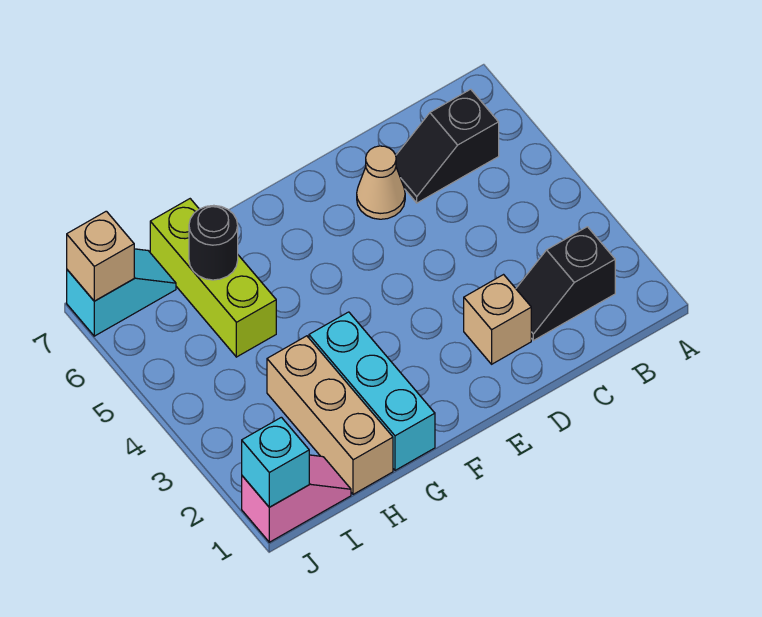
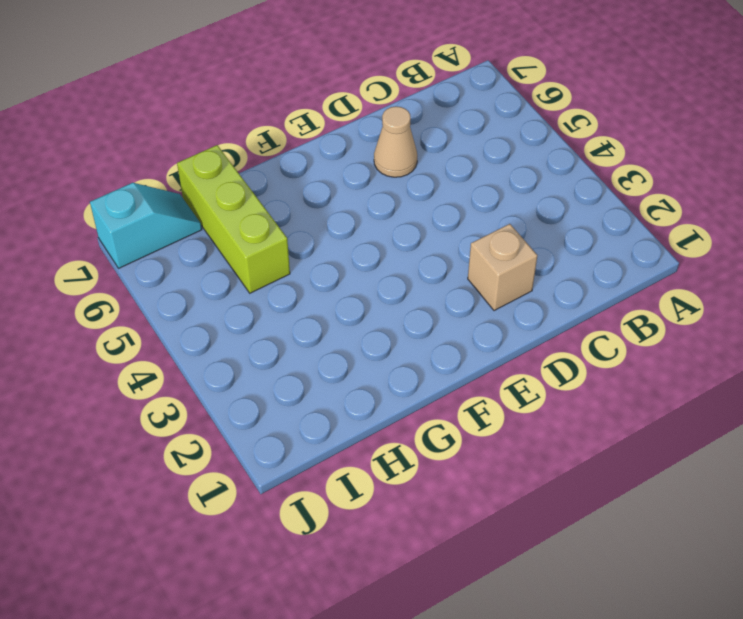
none -> black 1x2 slope [516,227,615,340]
none -> black 1x2 slope [396,89,499,203]
none -> cyan 1x3 brick [309,312,435,470]

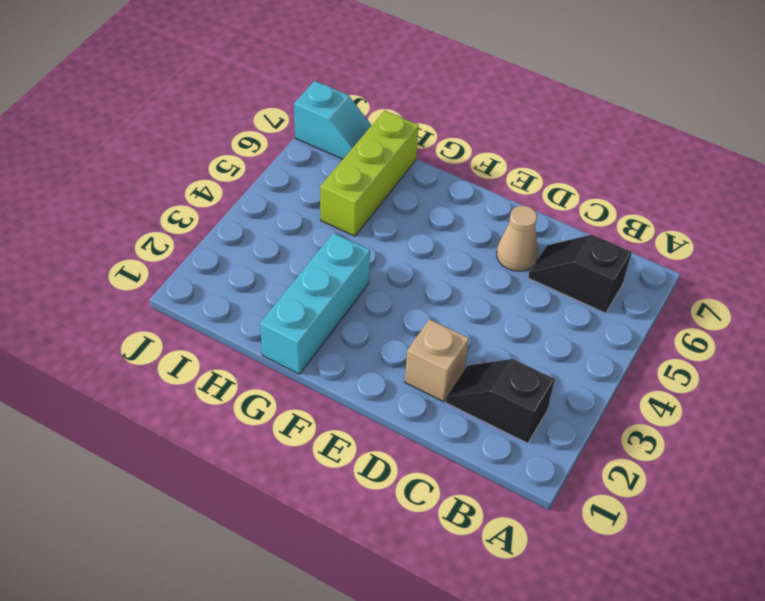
none -> tan 1x3 brick [267,336,393,494]
none -> pink 1x2 slope [242,455,351,542]
none -> black 1x1 round brick [189,205,238,280]

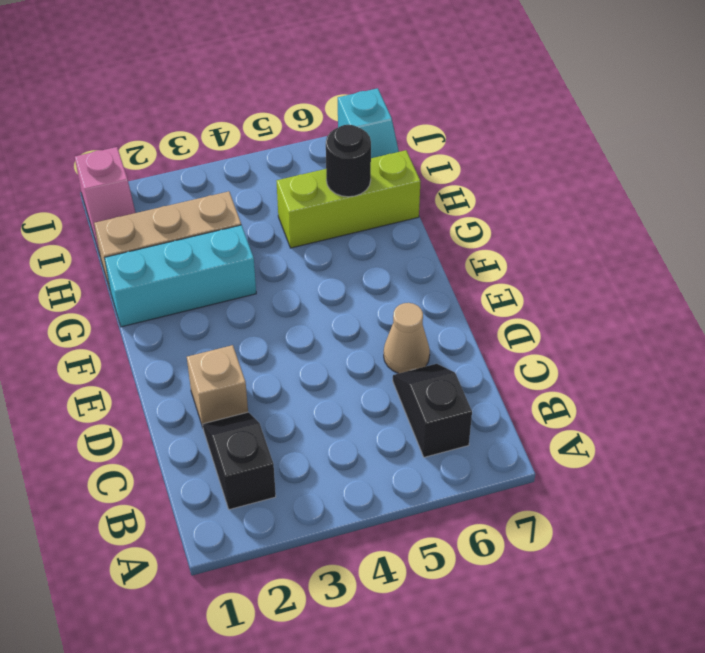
none -> cyan 1x1 brick [242,417,309,507]
none -> tan 1x1 brick [67,211,134,301]

